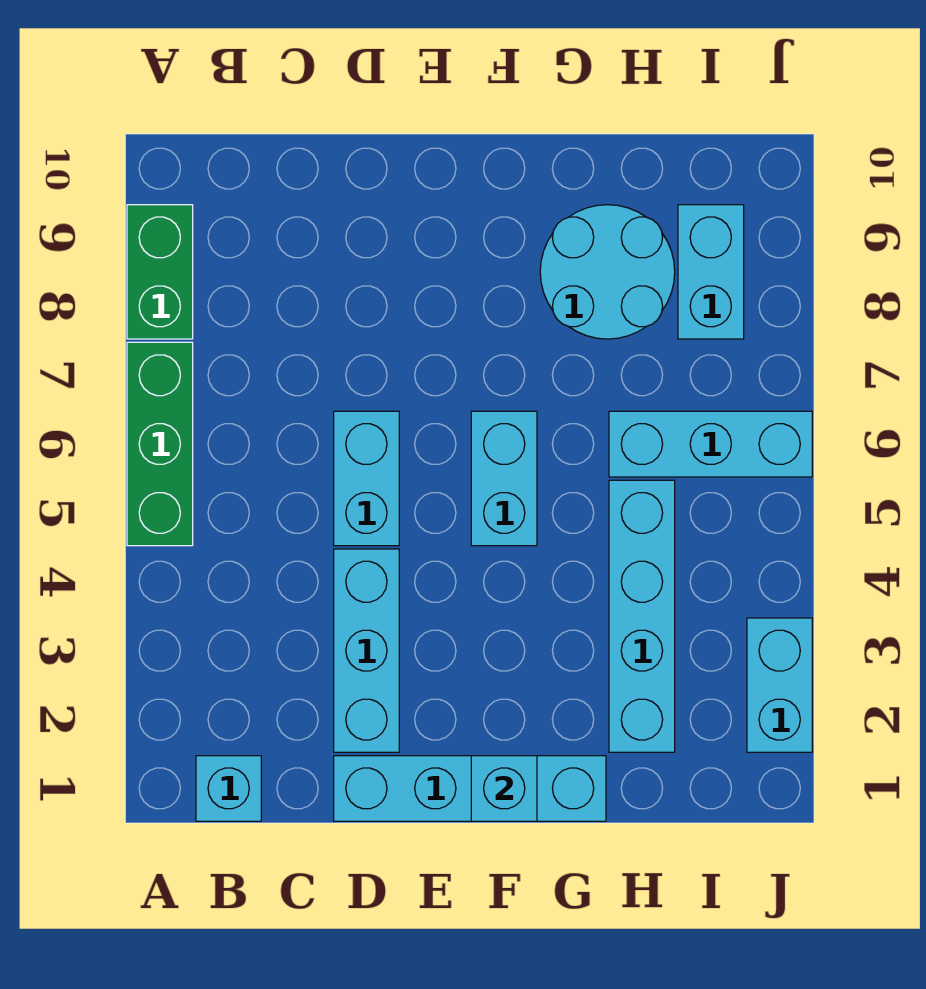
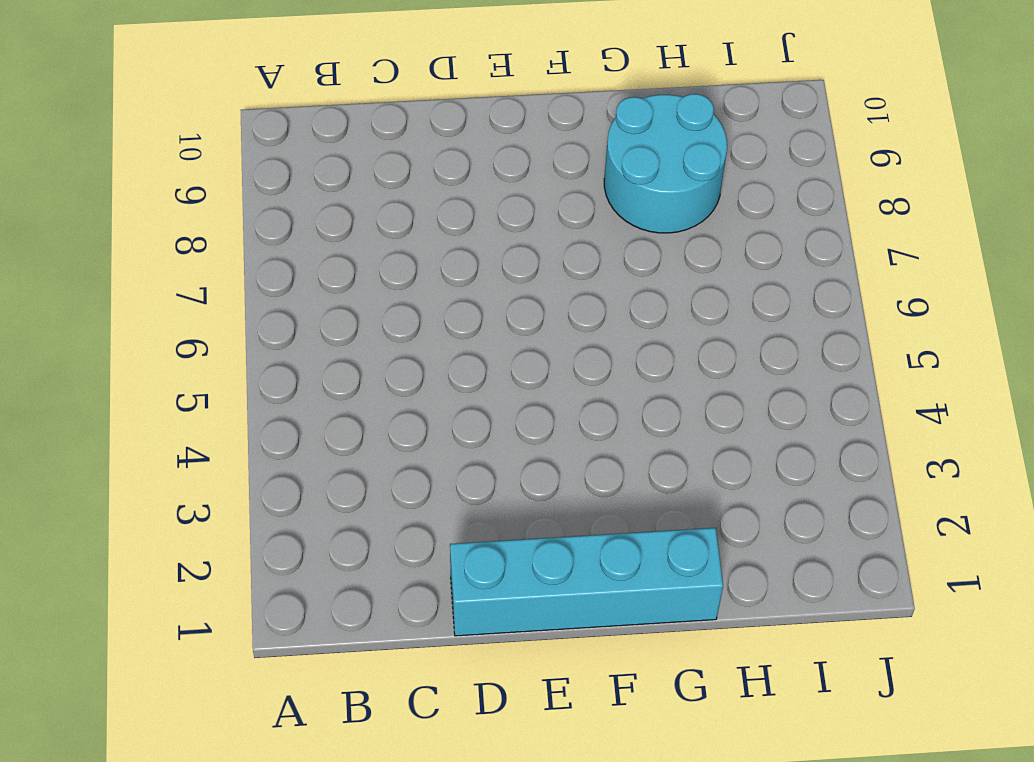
none -> green 1x3 brick [127,342,193,546]
none -> green 1x2 brick [127,205,193,339]
none -> cyan 1x1 brick [196,756,261,821]

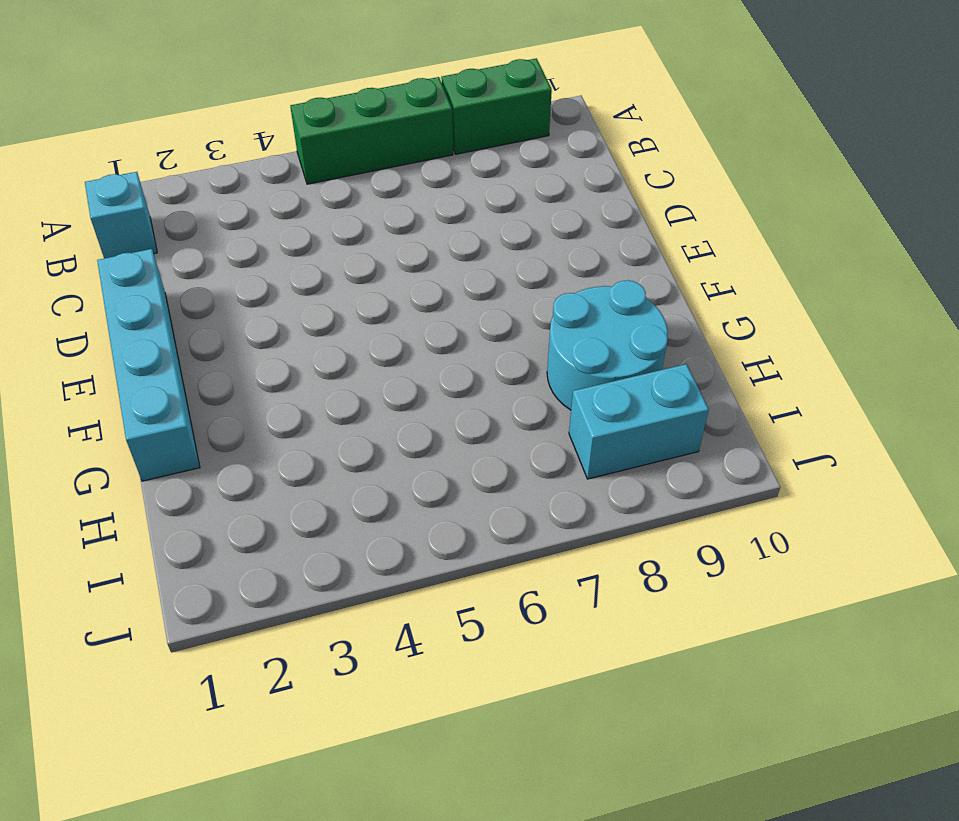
none -> cyan 1x3 brick [334,549,399,752]
none -> cyan 1x2 brick [334,411,399,546]
none -> cyan 1x2 brick [471,411,537,546]

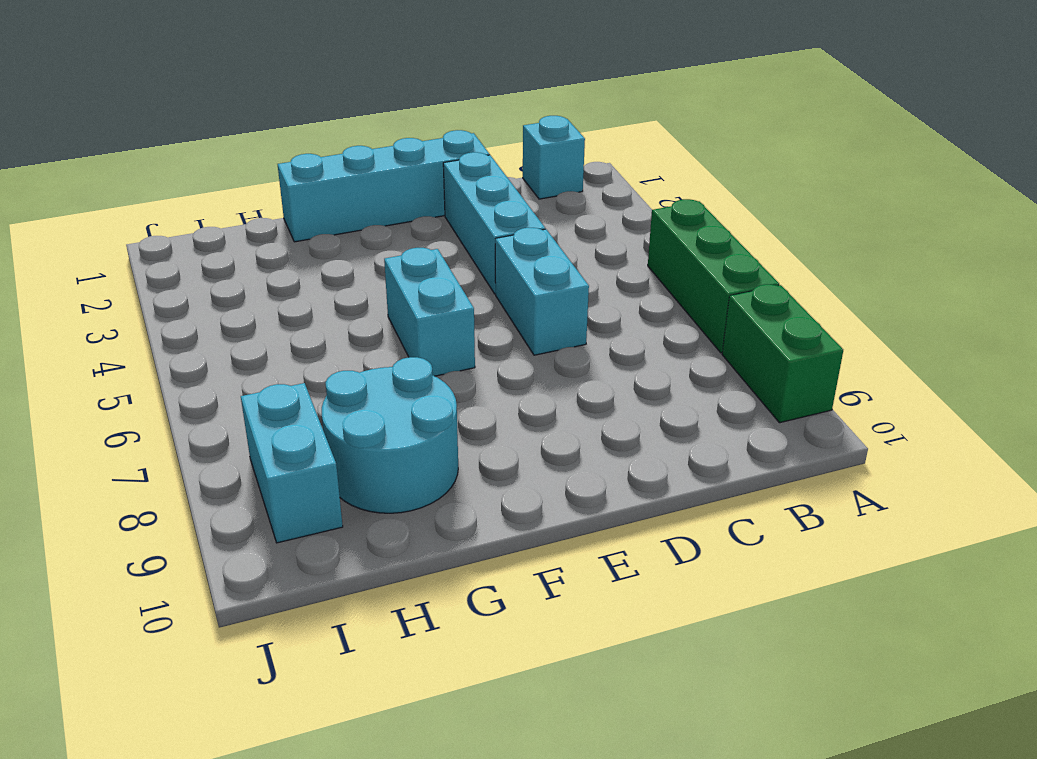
none -> cyan 1x4 brick [609,480,675,752]
none -> cyan 1x3 brick [609,411,812,477]
none -> cyan 1x2 brick [747,618,812,752]

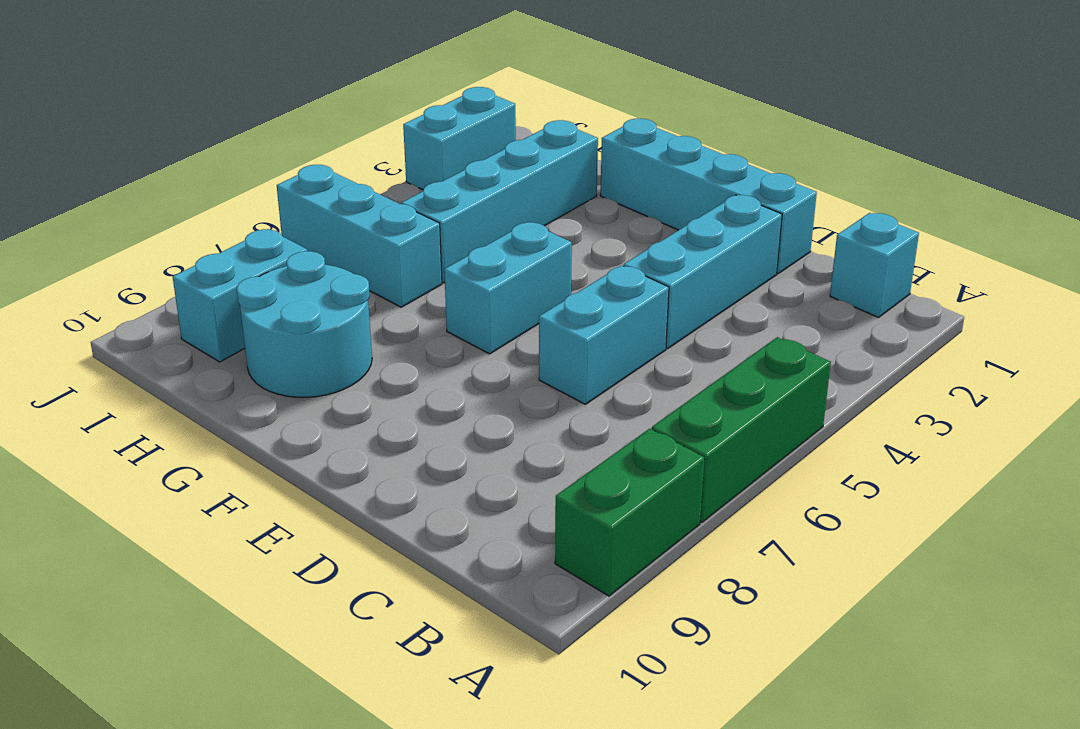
none -> cyan 1x1 brick [471,756,537,821]

